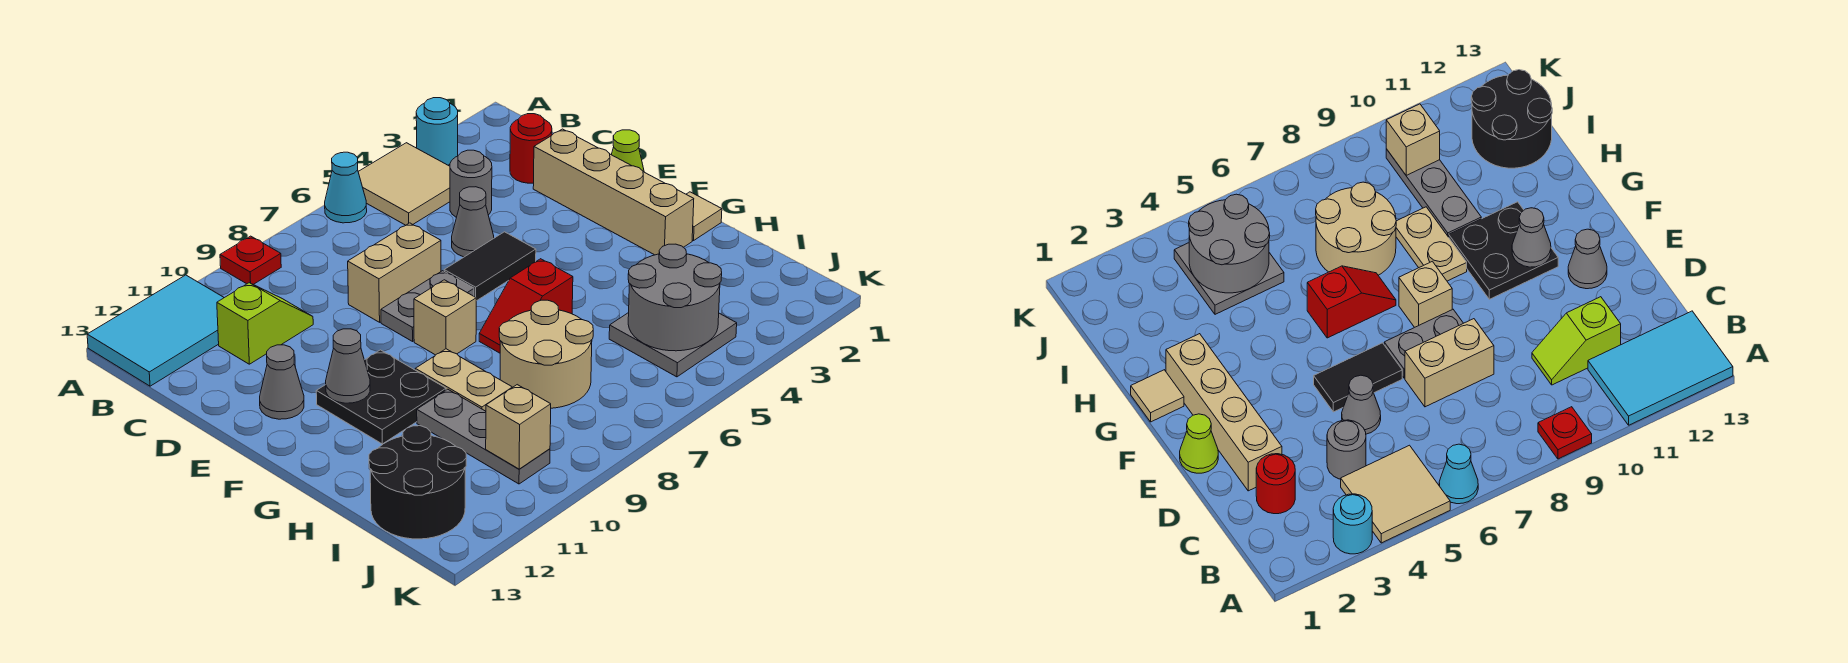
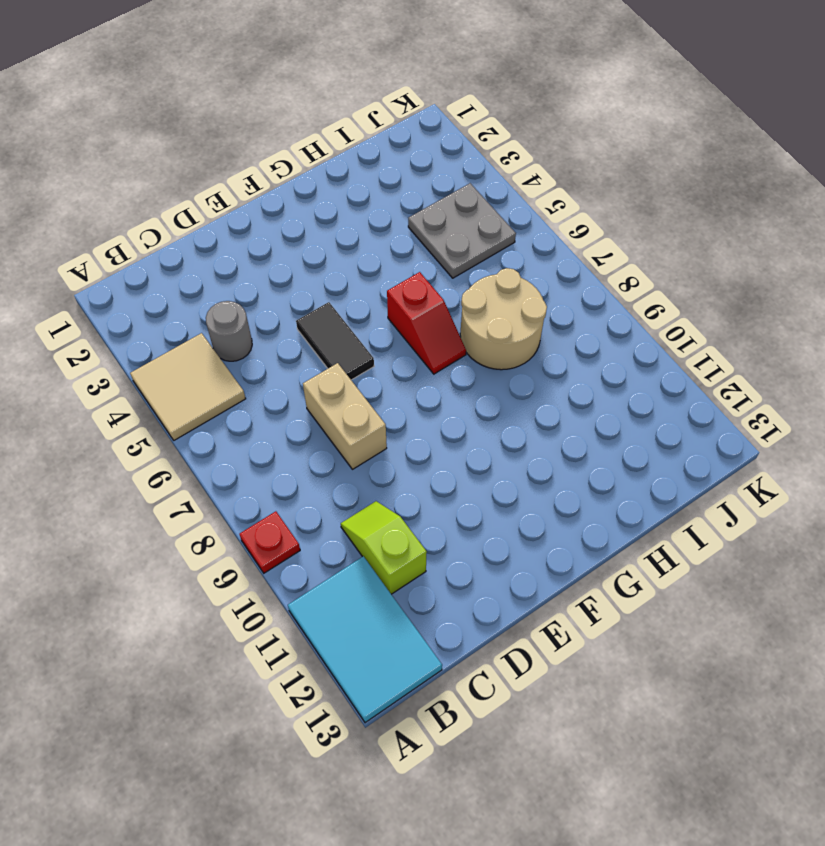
none -> cyan 1x1 round brick [416,98,458,165]
none -> cyan 1x1 cone [325,152,367,223]
none -> red 1x1 round brick [510,114,552,183]

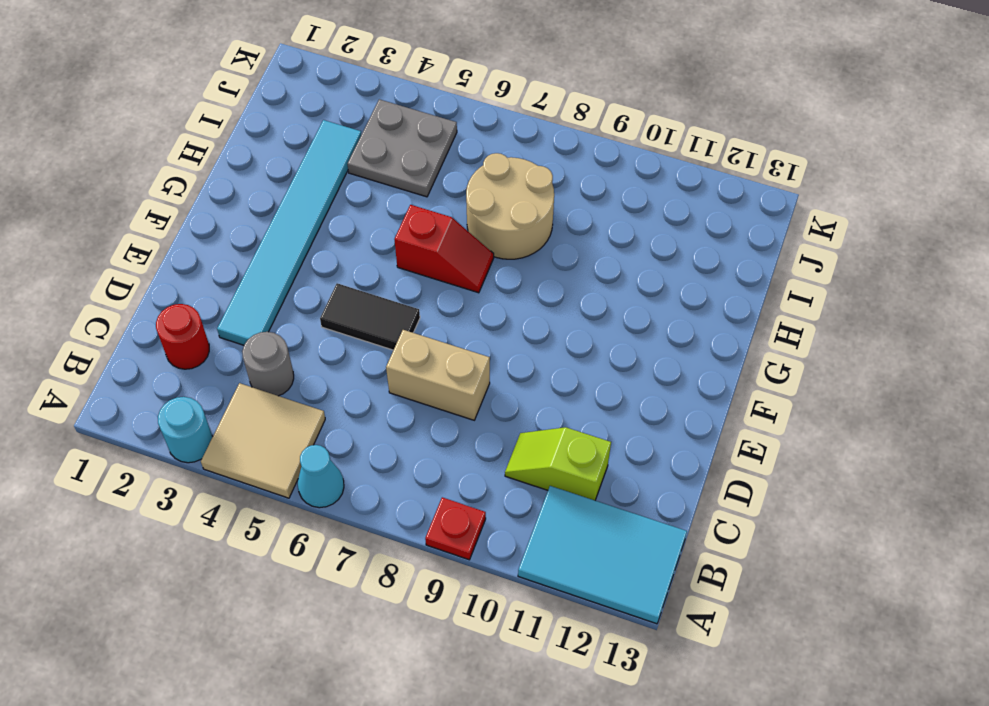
cyan 1x6 tile [217,120,361,345] -> none
none -> tan 1x4 brick [533,129,694,255]
none -> grey 1x1 cone [452,187,494,257]
none -> lime 1x1 cone [611,130,644,172]

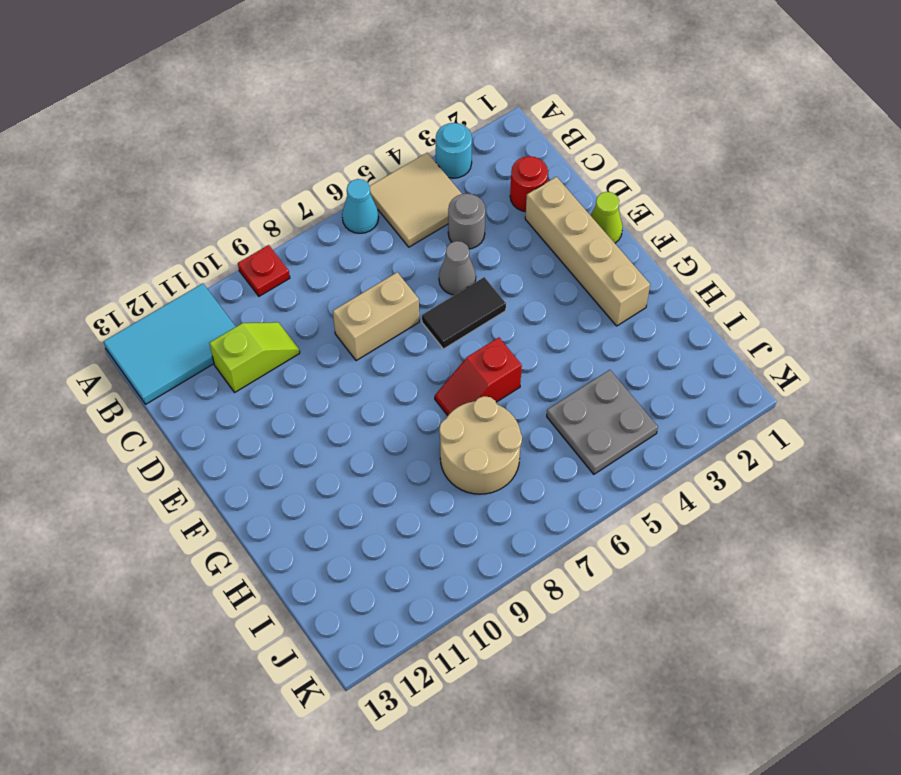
none -> grey 1x2 plate [381,271,474,341]
none -> grey 1x1 cone [260,345,304,419]
none -> tan 1x1 brick [414,280,476,355]

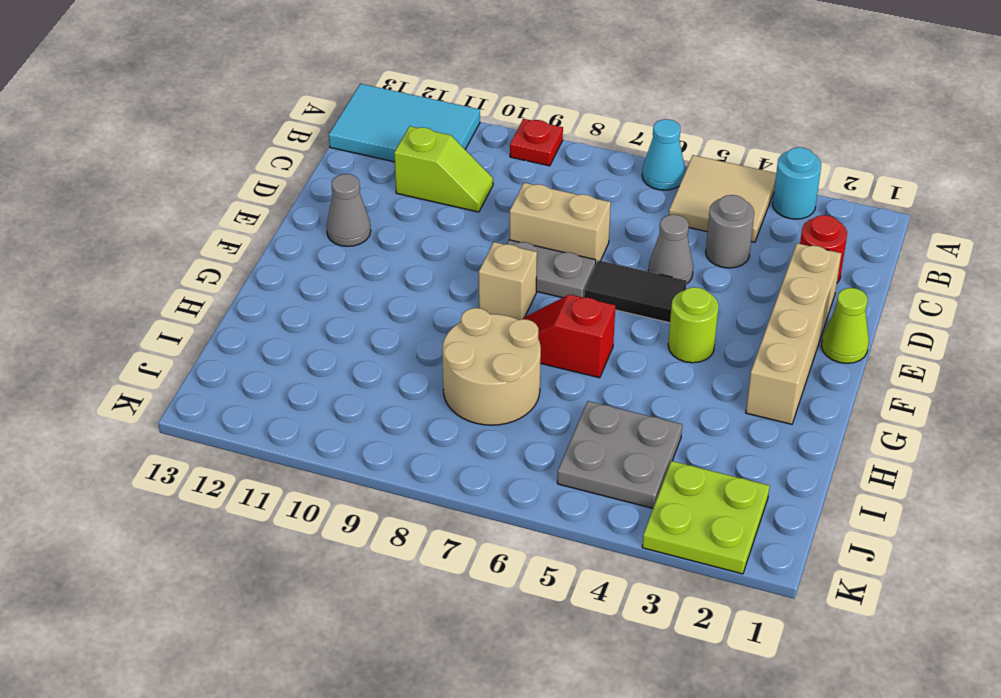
lime 1x1 round brick [668,287,719,363] -> none
lime 2x2 plate [642,461,769,574] -> none
none -> black 2x2 plate [316,350,446,444]
none -> tan 1x1 tile [686,192,722,241]
none -> tan 1x2 plate [415,349,512,411]

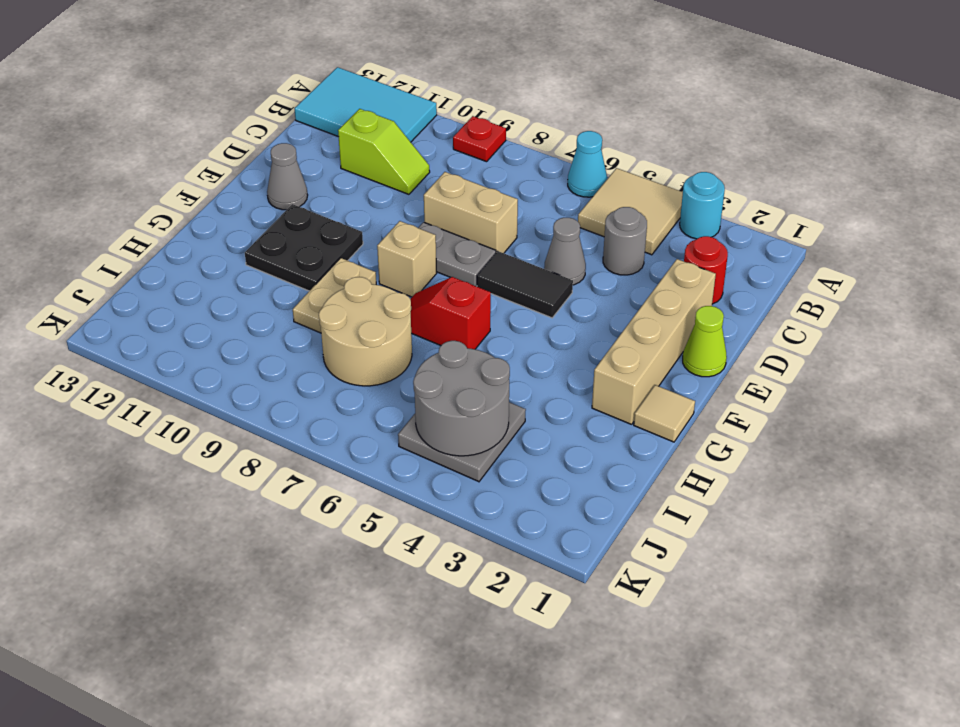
none -> grey 1x3 plate [417,389,550,484]
none -> black 2x2 round brick [369,426,466,539]
none -> grey 1x1 cone [326,329,370,403]

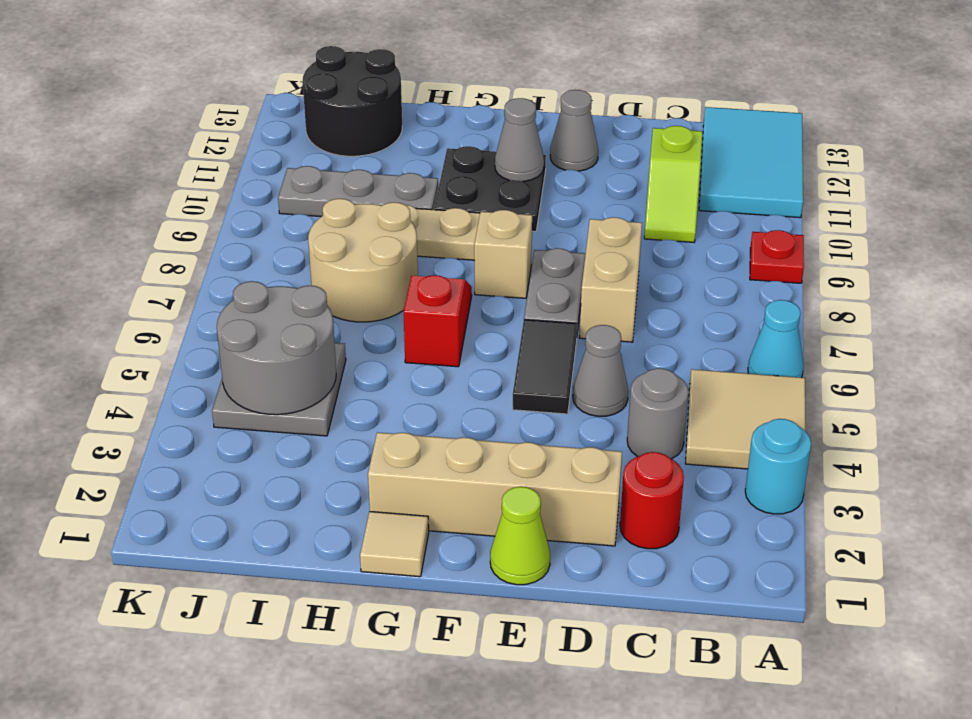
none -> tan 1x1 brick [486,385,551,469]

